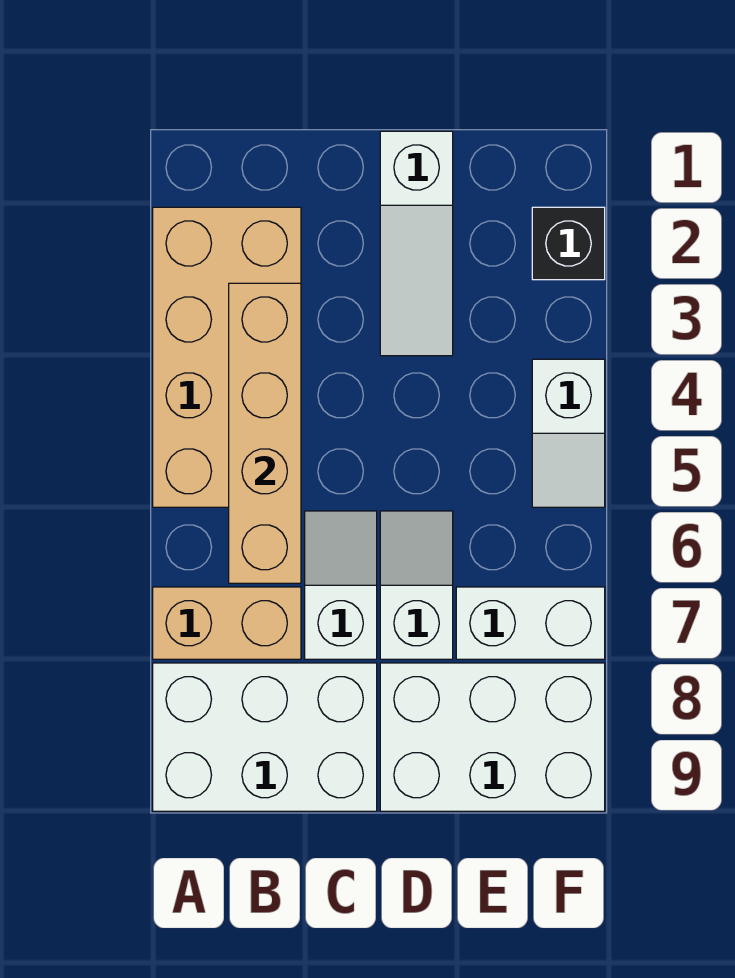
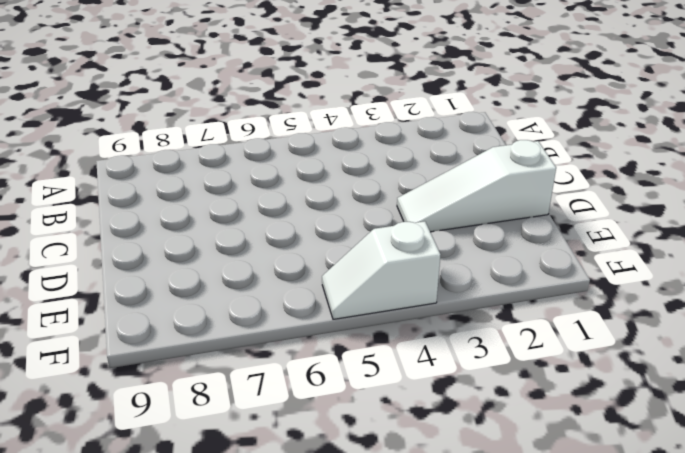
none -> tan 2x4 brick [153,207,301,507]
none -> tan 1x2 brick [153,587,301,659]

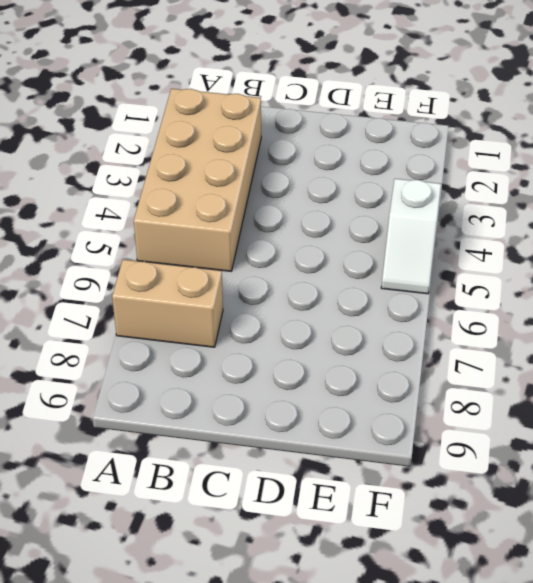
none -> white 2x3 brick [153,663,377,811]
none -> white 1x2 slope [305,511,377,659]

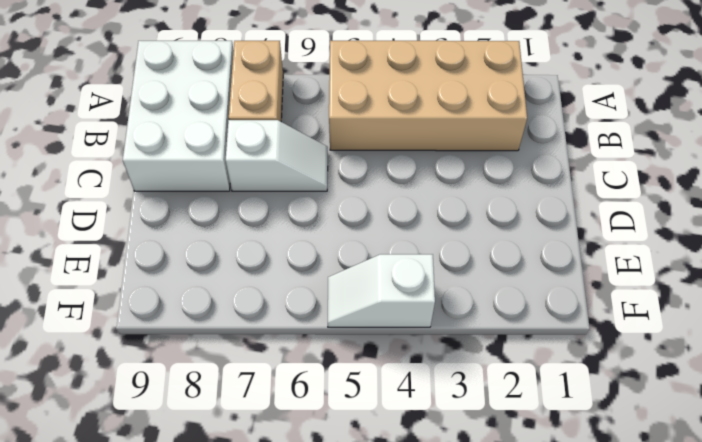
none -> white 1x3 slope [380,131,453,356]
none -> white 1x2 slope [380,511,453,659]

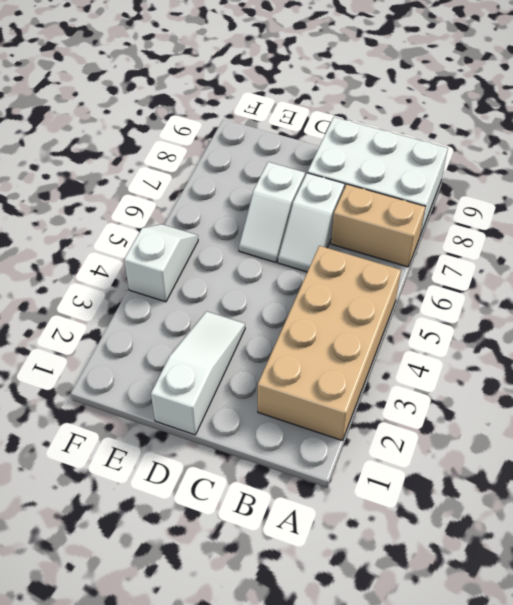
none -> white 2x3 brick [380,663,605,811]
none -> white 1x2 brick [456,587,605,659]

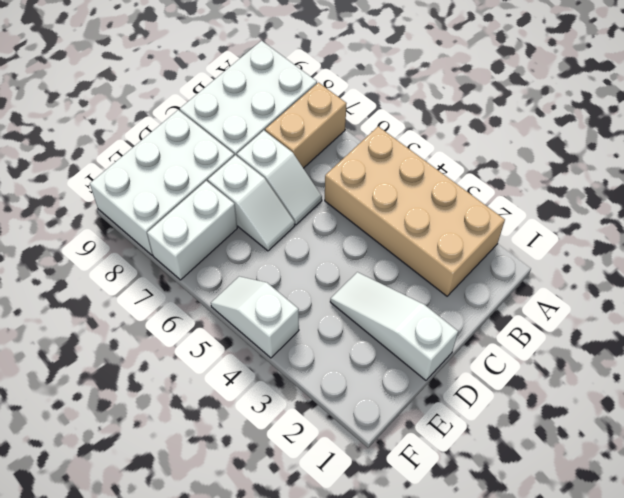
none -> black 1x1 brick [532,207,605,280]
none -> tan 1x4 brick [229,283,301,583]

